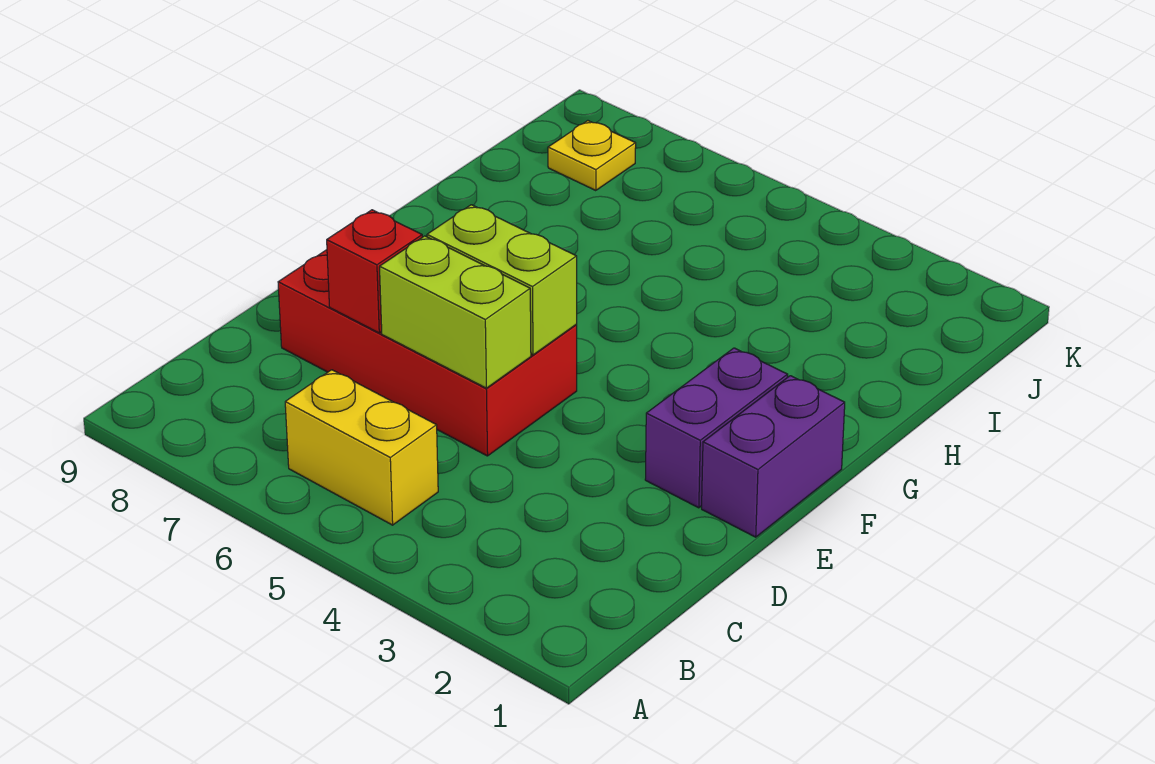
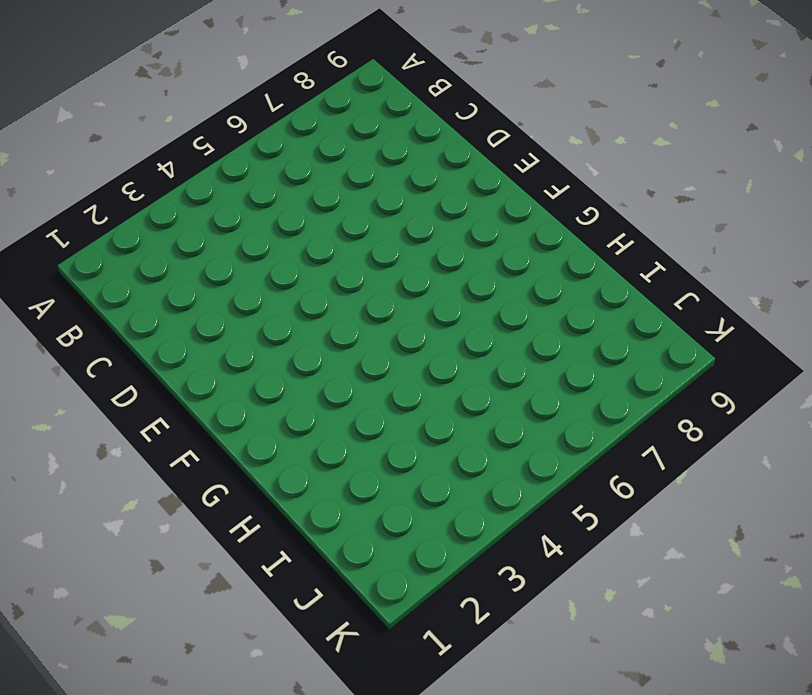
none -> yellow 1x2 brick [285,370,438,525]
none -> red 2x4 brick [278,250,577,456]

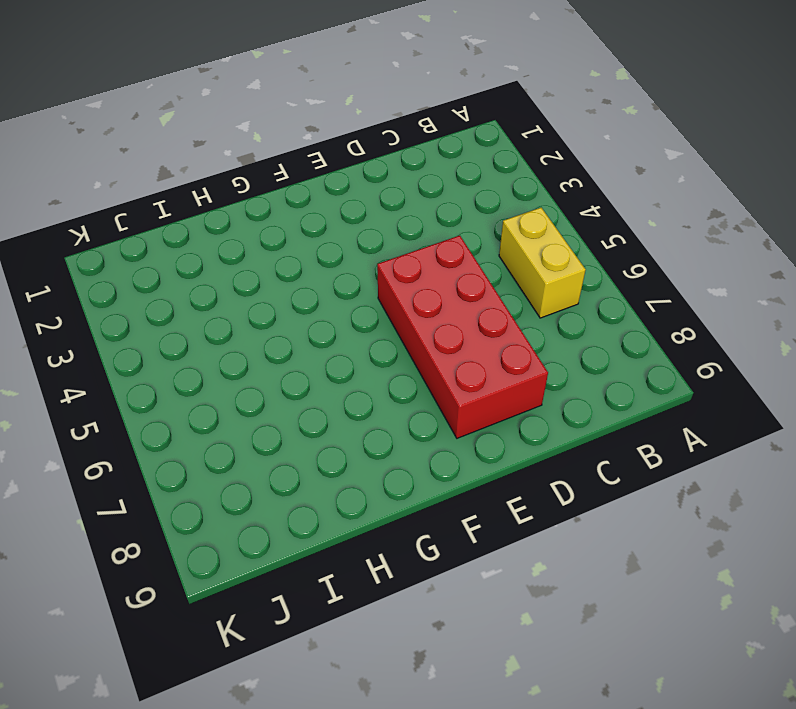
none -> purple 1x2 brick [702,376,845,537]
none -> purple 1x2 brick [645,348,788,508]

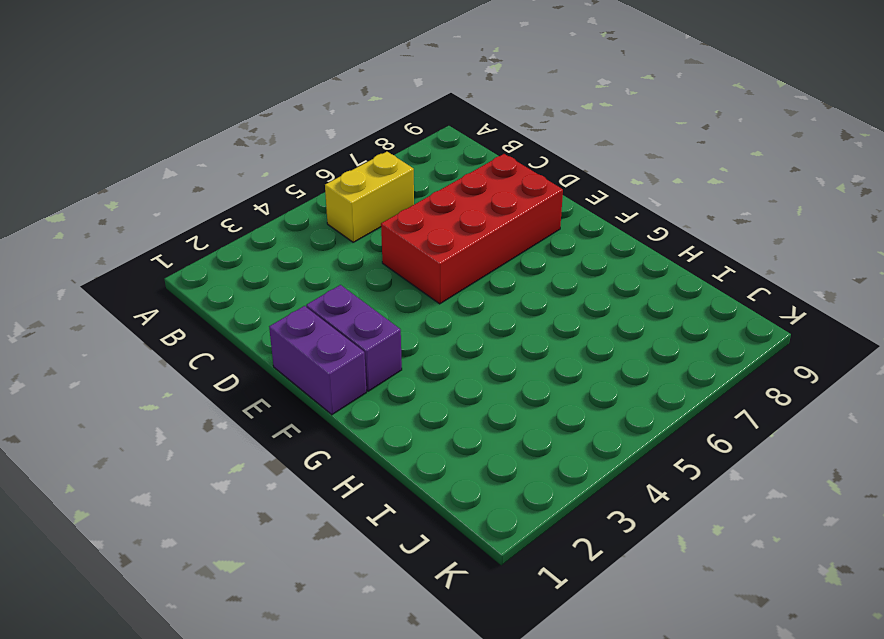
none -> yellow 1x1 plate [548,121,636,191]
none -> lime 1x2 brick [380,236,531,388]

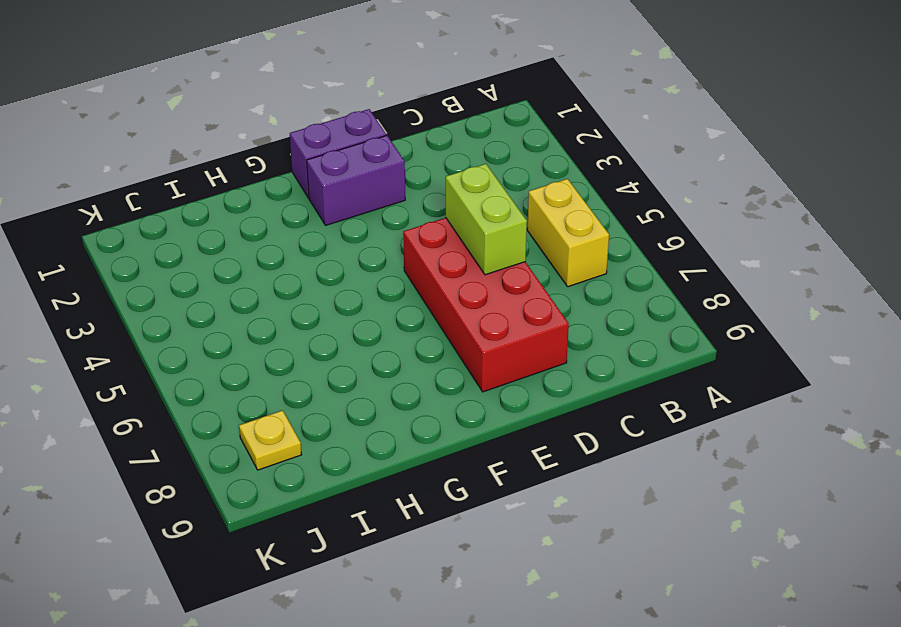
none -> red 1x1 brick [327,210,422,333]
none -> lime 1x2 brick [427,205,577,355]

